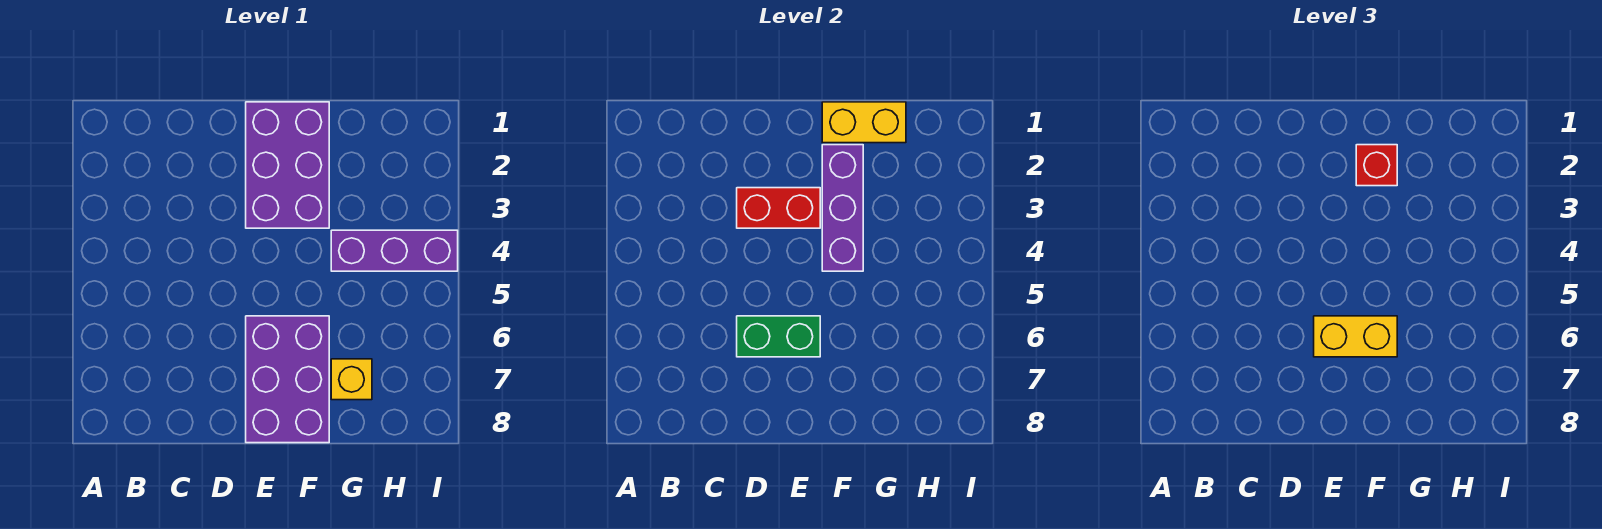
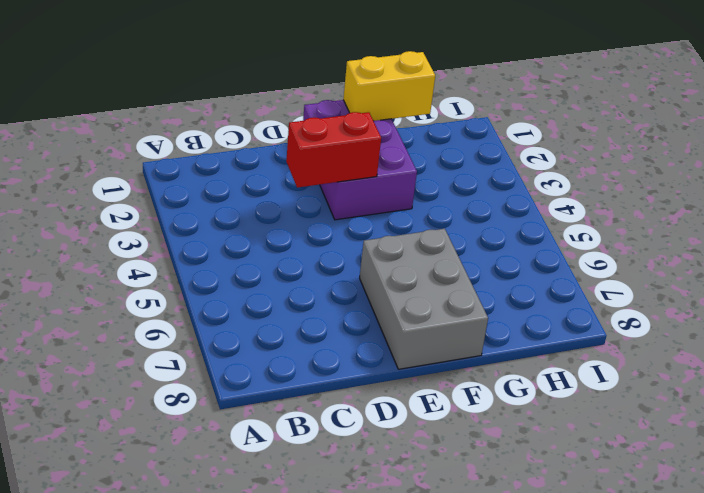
grey 2x3 brick [360,229,488,369] -> purple 2x3 brick [246,316,329,443]
none -> purple 1x3 brick [331,230,458,271]
none -> yellow 1x1 brick [331,359,372,400]

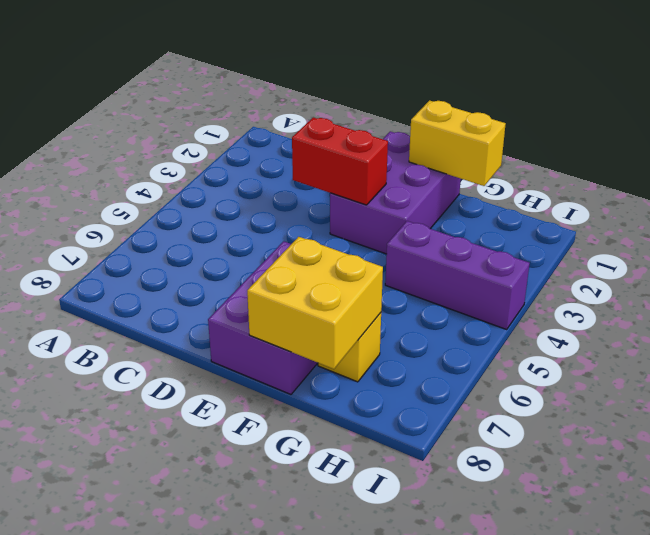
yellow 2x2 brick [247,237,383,369] -> none
none -> green 1x2 brick [737,316,820,357]
none -> purple 1x3 brick [822,145,863,271]

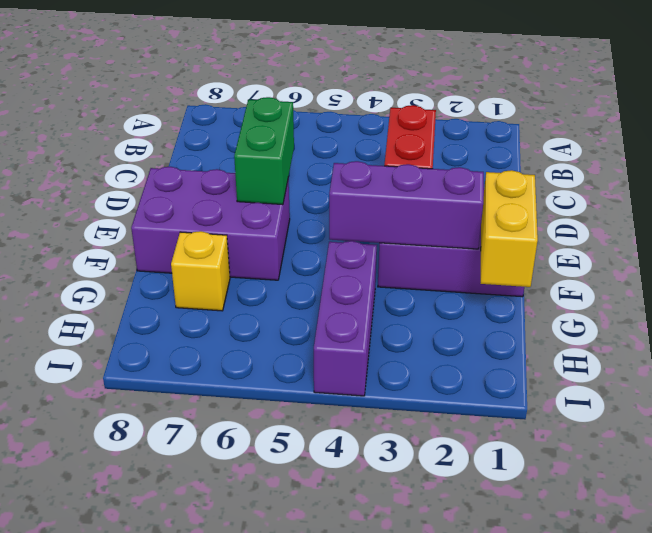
none -> yellow 1x2 brick [1314,316,1397,357]
none -> red 1x1 brick [1356,145,1397,186]

